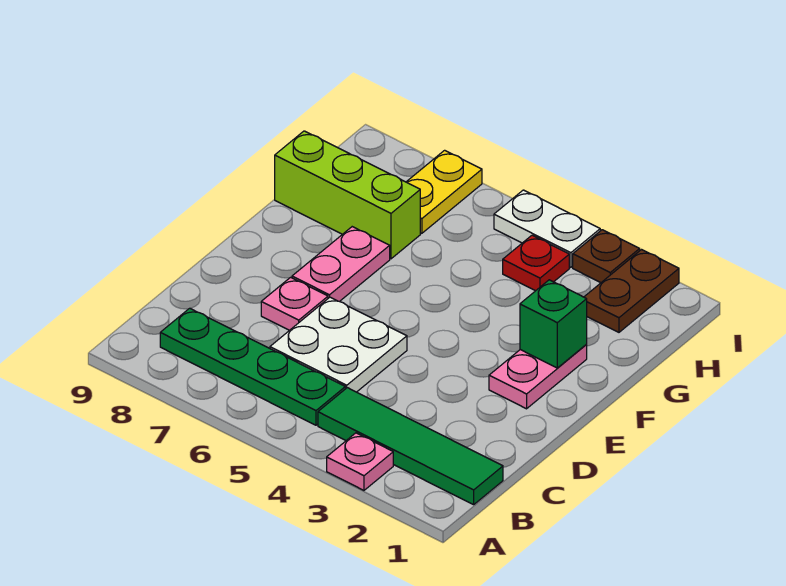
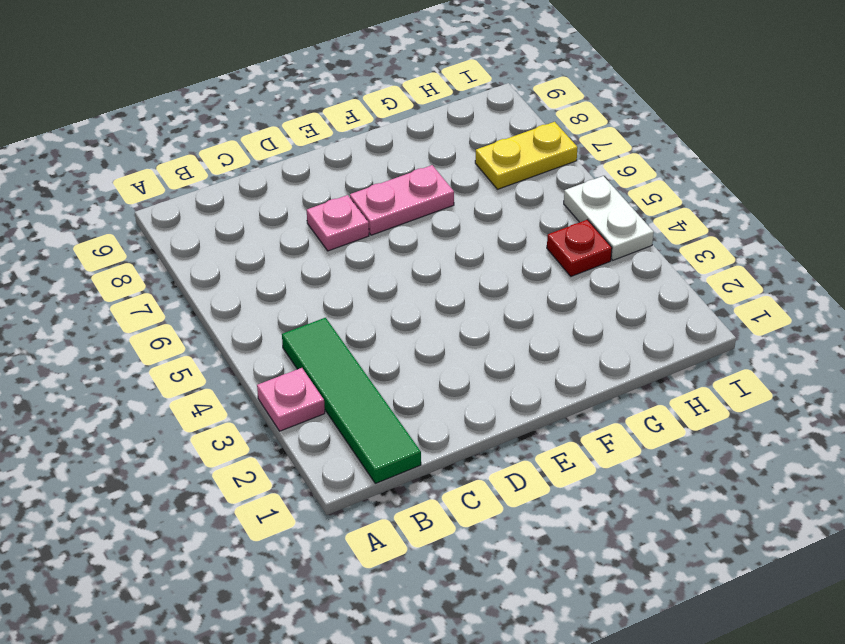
none -> green 1x4 plate [160,308,345,425]
none -> white 2x2 plate [270,297,407,392]
none -> pink 1x2 plate [489,344,587,409]

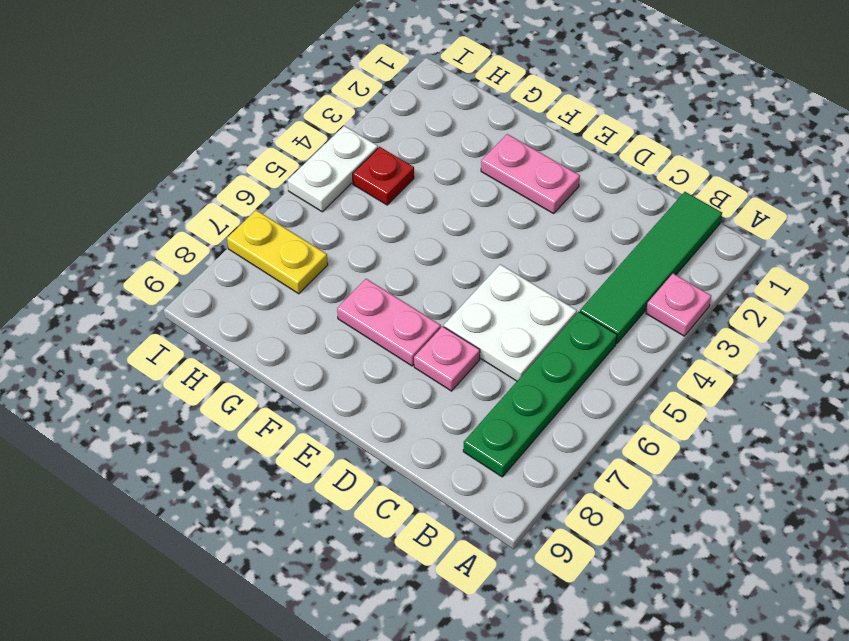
none -> lime 1x3 brick [275,131,420,259]
none -> brown 1x2 plate [584,250,679,332]
none -> brown 1x1 plate [573,230,640,283]

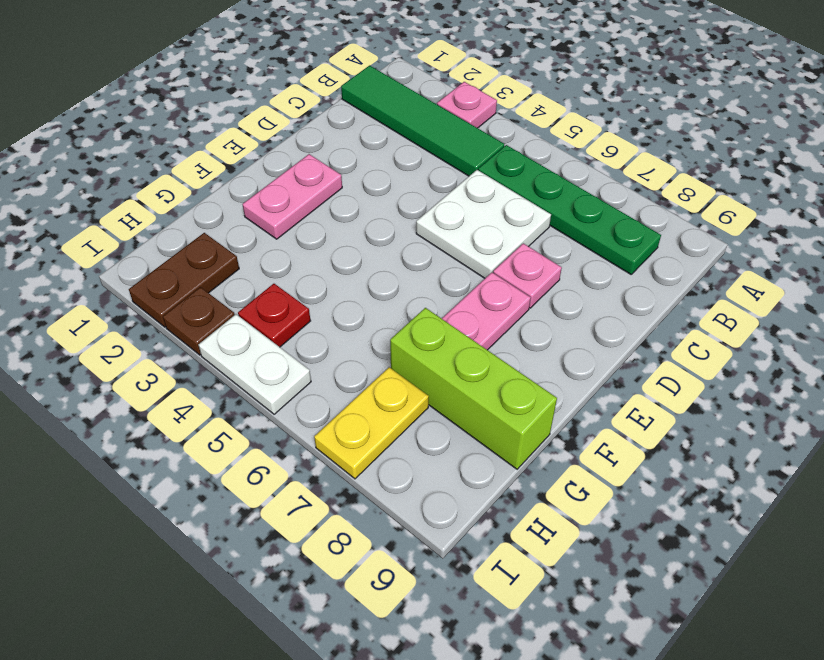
none -> green 1x1 brick [520,280,587,368]

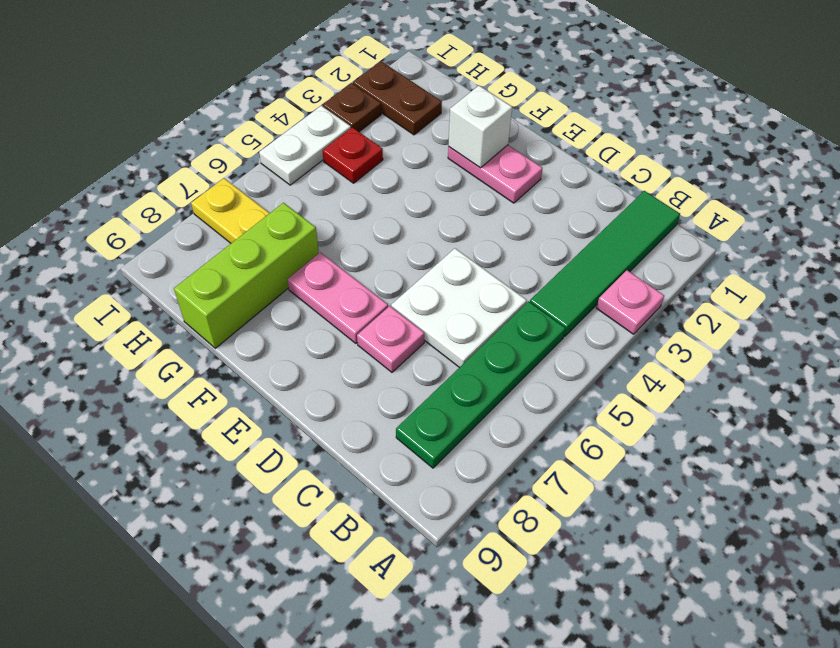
white 1x1 brick [448,86,512,168] -> green 1x1 brick [520,280,587,368]

